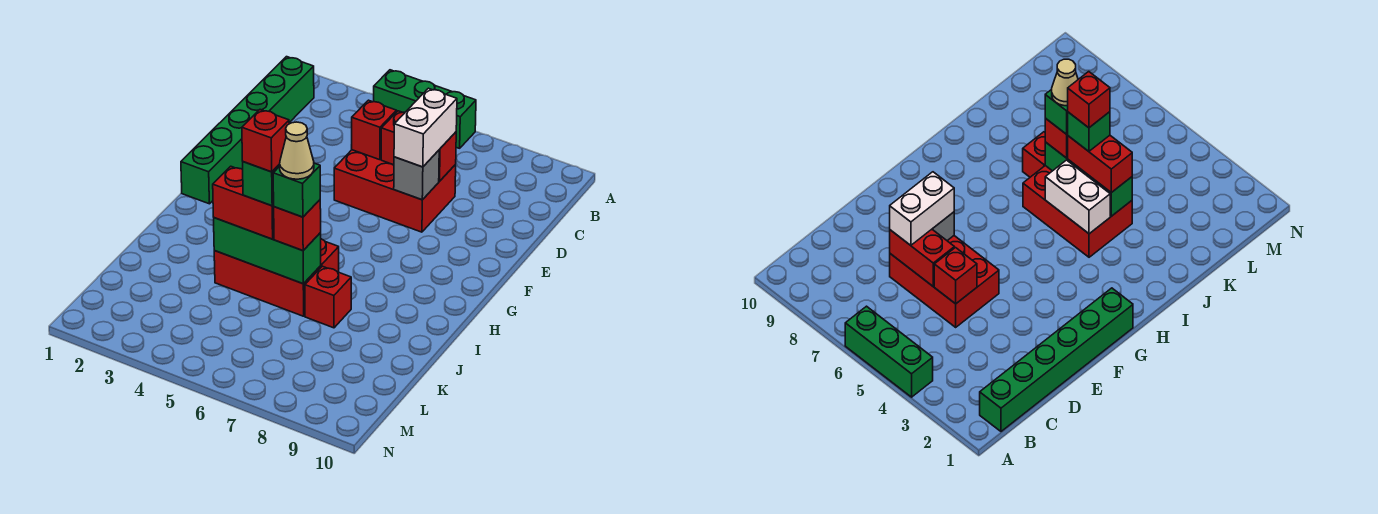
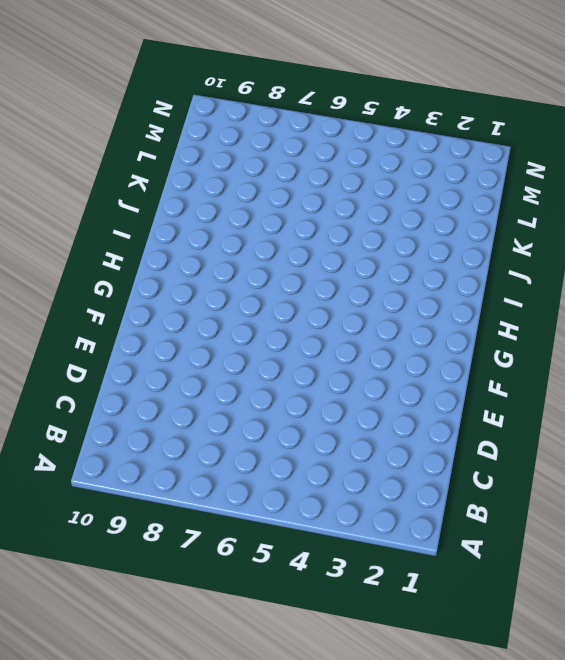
none -> green 1x3 brick [374,70,476,148]
none -> green 1x6 brick [181,57,314,204]
none -> red 2x3 brick [334,150,456,232]

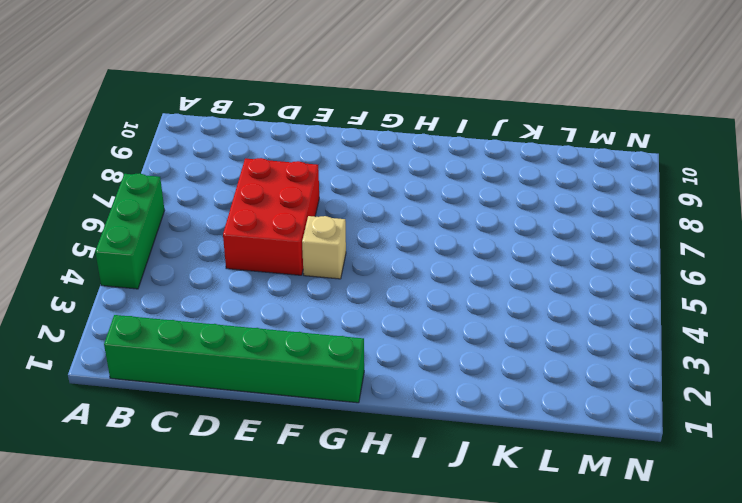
tan 1x1 brick [302,216,346,279] -> none
none -> red 2x3 brick [214,239,339,316]
none -> red 1x1 brick [305,266,351,328]
none -> red 1x1 brick [352,100,396,160]

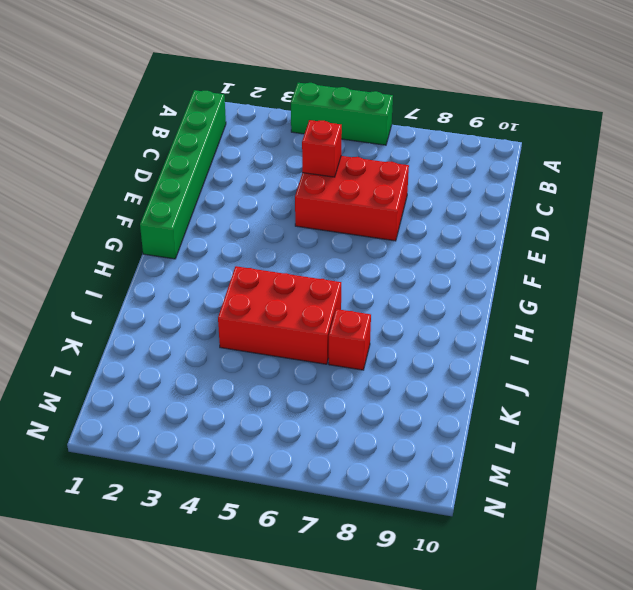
none -> red 1x2 brick [381,111,456,181]
none -> grey 1x1 brick [394,150,439,200]
none -> white 1x2 brick [1045,160,1110,234]

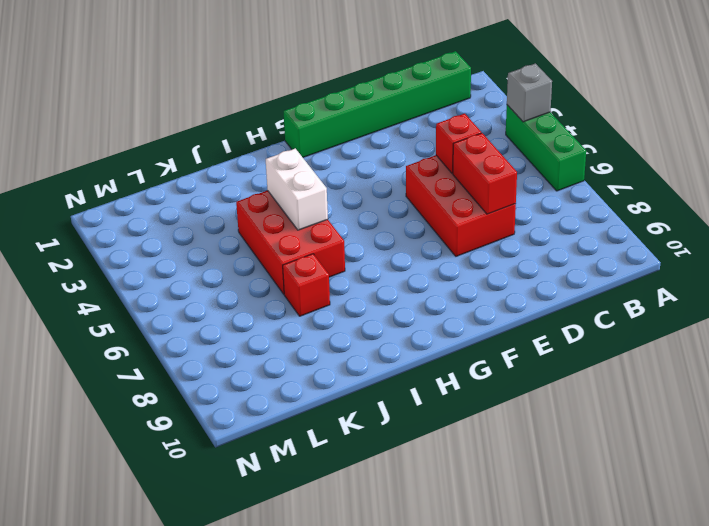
grey 1x1 brick [507,63,552,122] -> grey 1x1 brick moved to [394,150,439,200]
none -> green 1x3 brick [214,218,321,284]
none -> white 1x2 brick [394,88,457,167]
none -> red 1x2 brick [213,166,274,239]

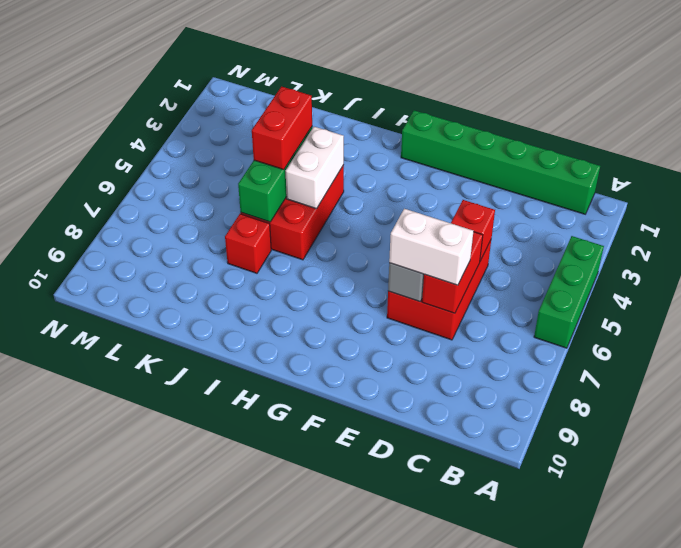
none -> red 1x1 brick [274,200,321,251]
none -> green 1x1 brick [243,162,280,206]
none -> green 1x1 brick [273,163,320,217]

